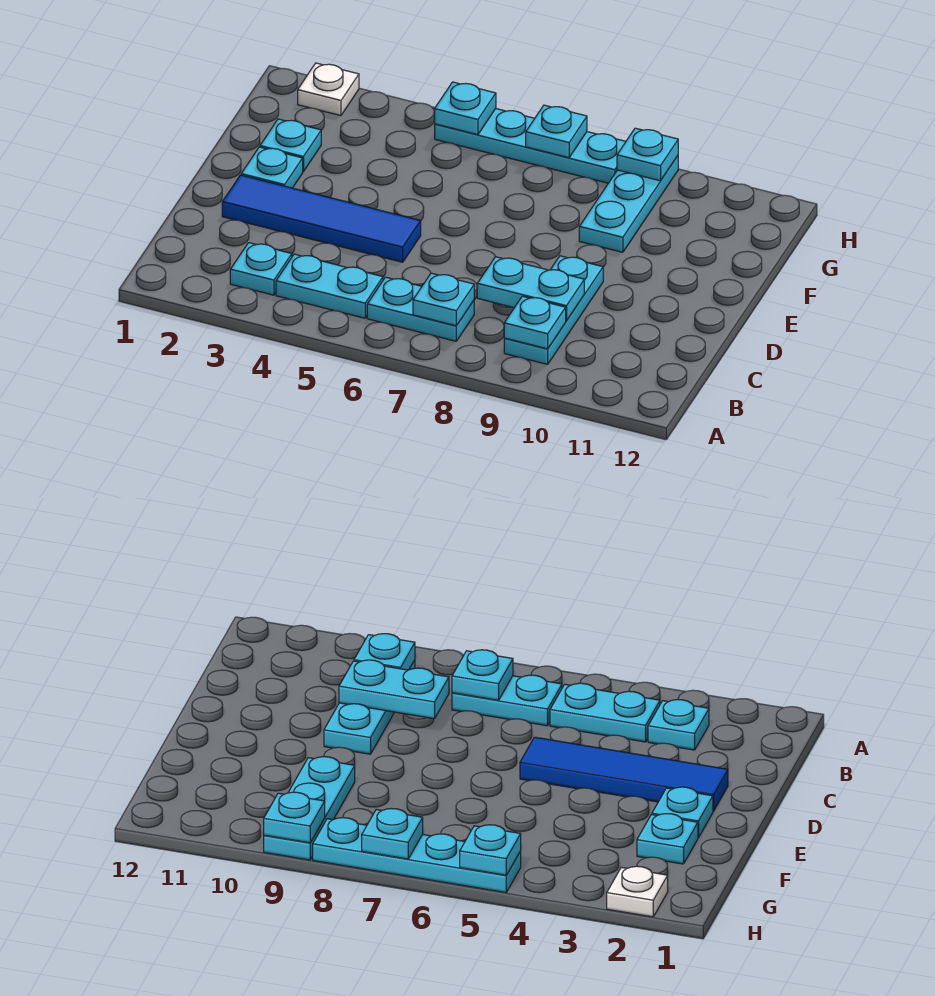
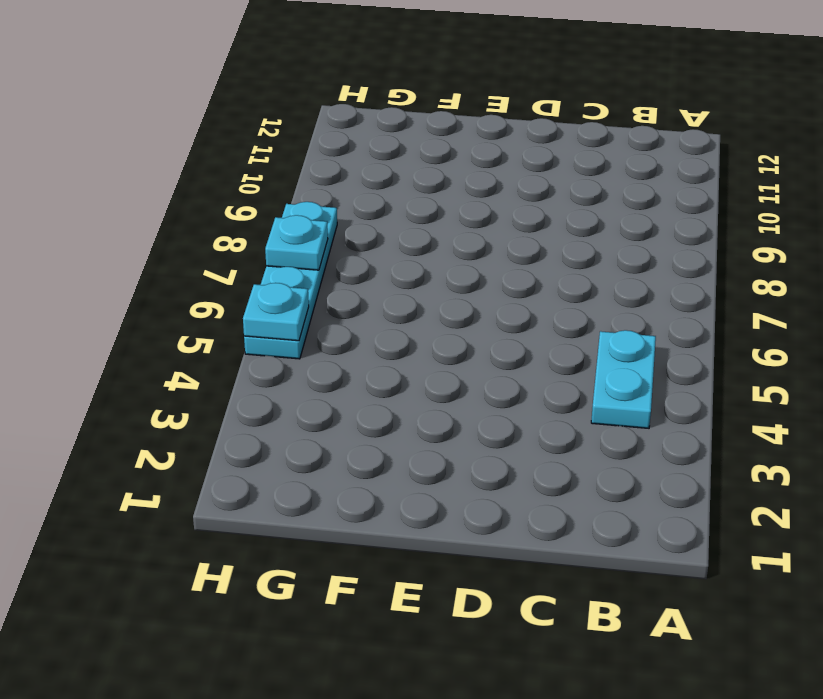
none -> cyan 1x1 plate [230,243,292,295]
none -> cyan 1x2 plate [367,277,474,341]
none -> cyan 1x3 plate [504,256,603,364]

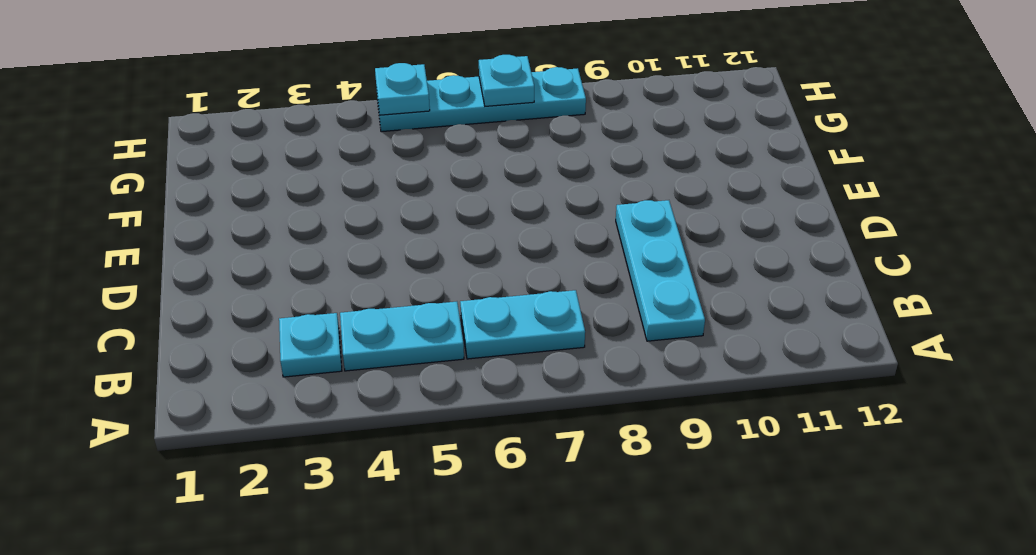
none -> blue 1x4 tile [222,175,421,262]
none -> cyan 1x1 plate [241,147,303,188]
none -> cyan 1x1 plate [260,119,321,172]

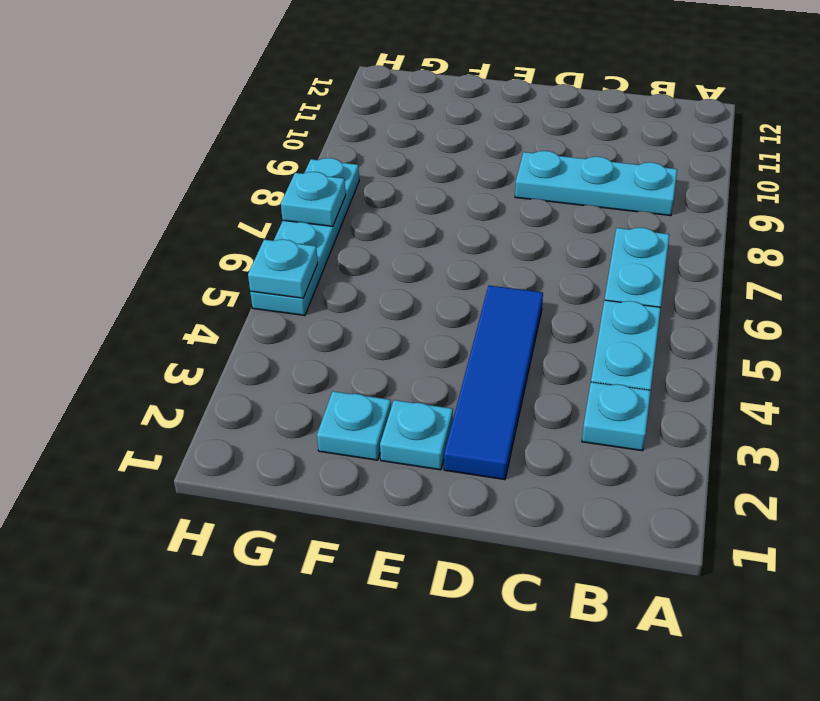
none -> cyan 1x3 plate [579,156,678,252]
none -> white 1x1 plate [298,63,359,116]
none -> cyan 1x1 plate [413,273,474,326]

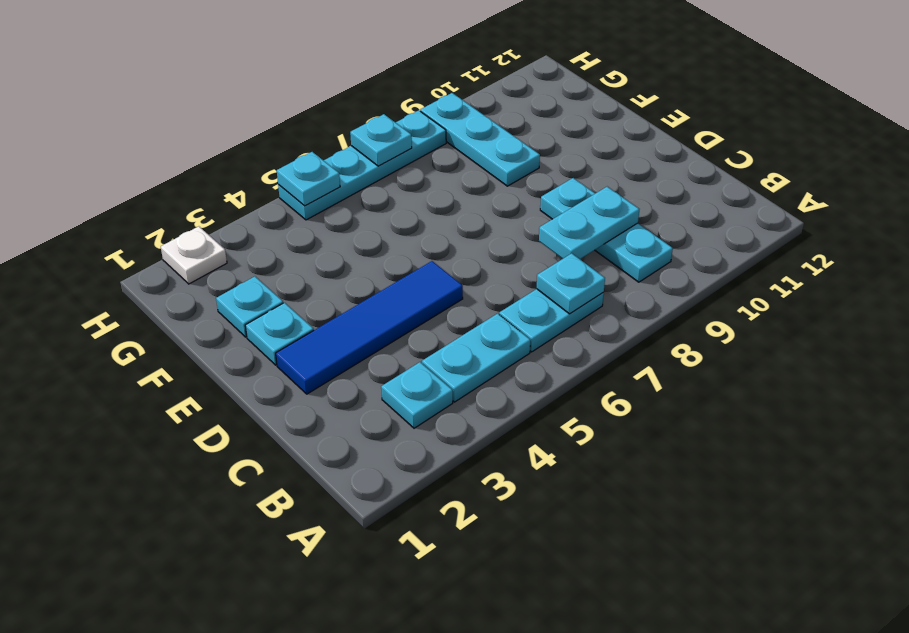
none -> cyan 1x1 plate [504,296,566,349]
none -> cyan 1x1 plate [617,128,678,181]

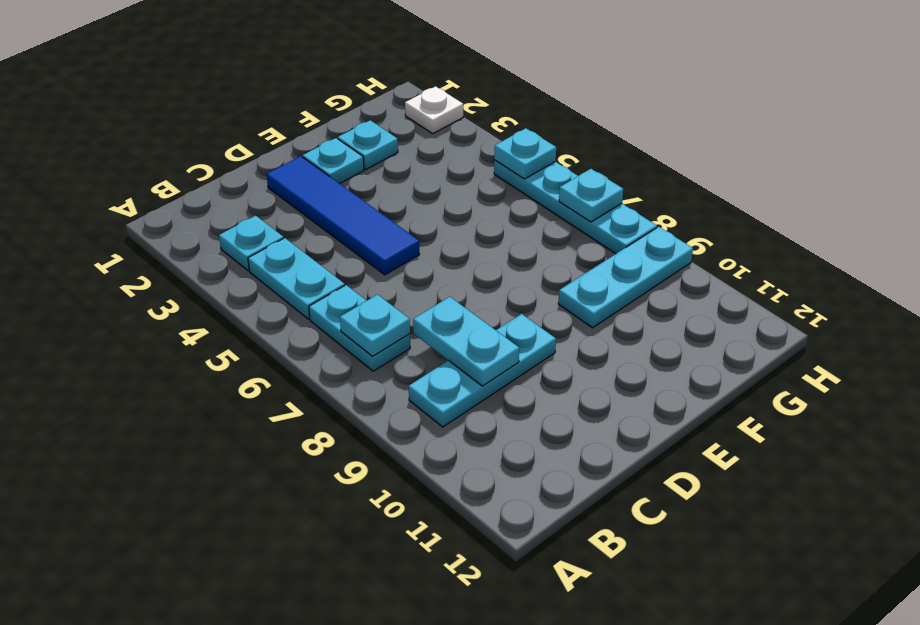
none -> cyan 1x1 plate [504,296,566,349]
none -> cyan 1x1 plate [617,128,678,181]

